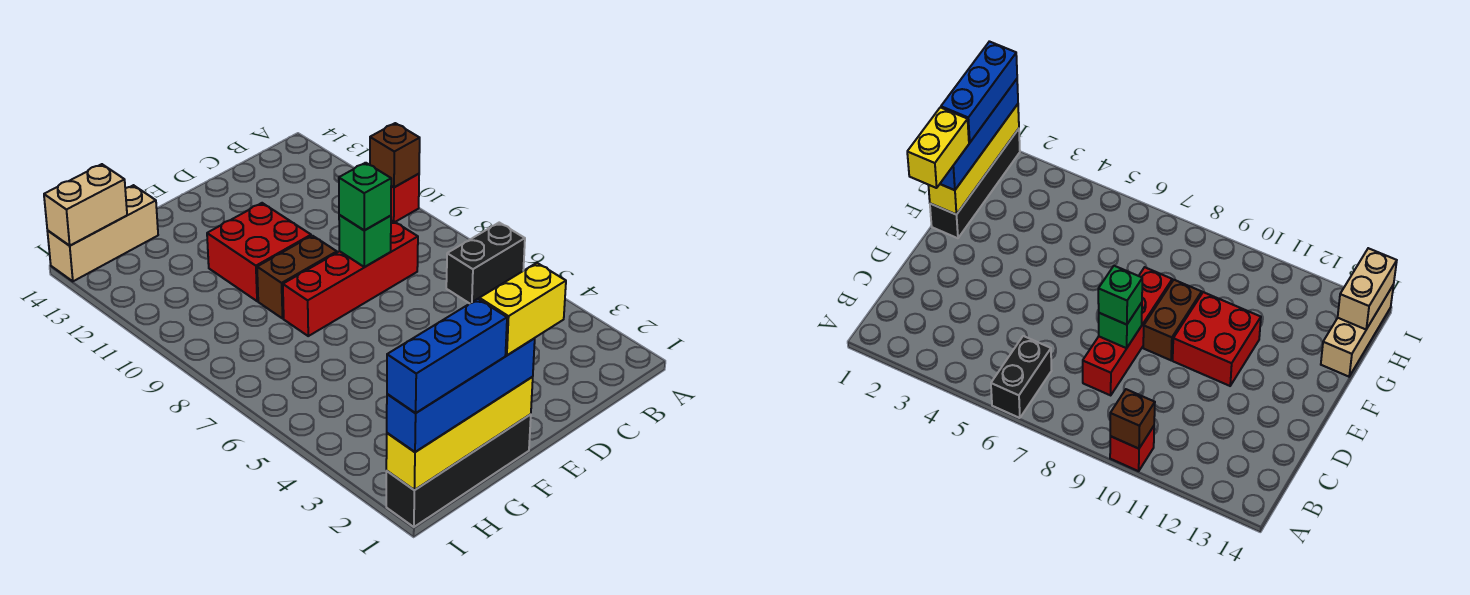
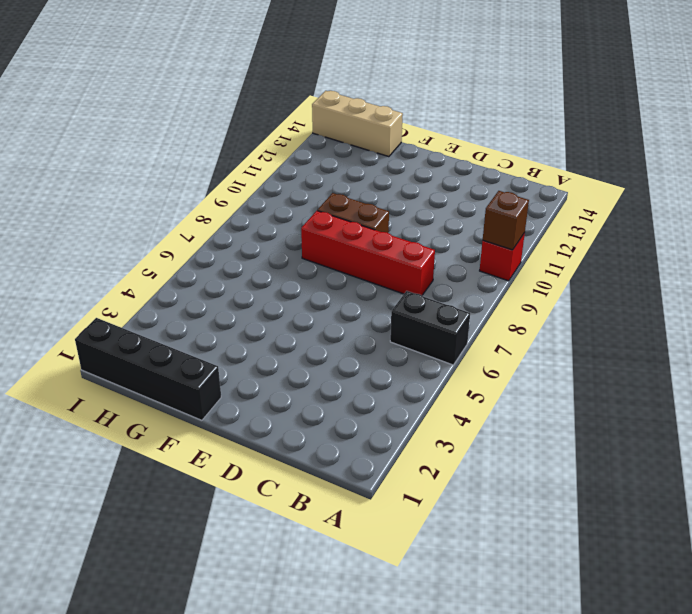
none -> red 2x2 brick [207,203,311,301]
none -> green 1x1 brick [339,215,391,267]
none -> yellow 1x4 brick [386,377,533,490]

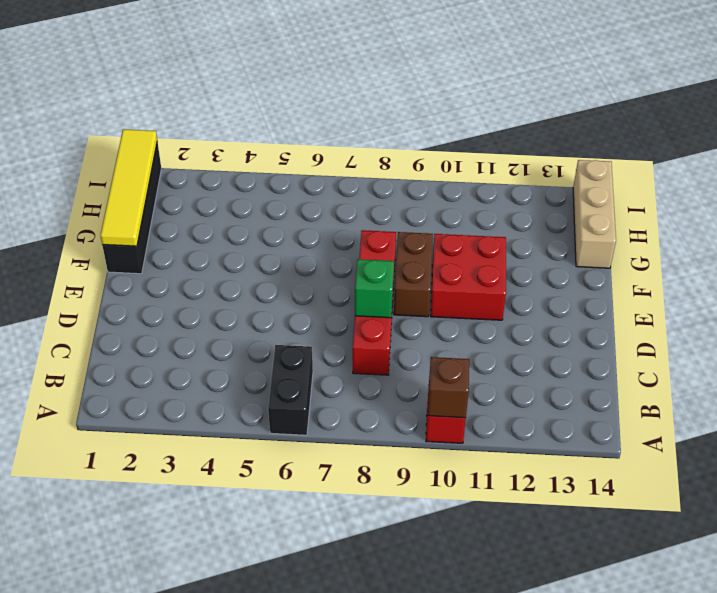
yellow 1x4 tile [100,129,157,246] -> yellow 1x4 brick [386,377,533,490]
none -> tan 1x2 brick [44,164,127,246]
none -> green 1x1 brick [339,163,391,230]
none -> blue 1x4 brick [387,338,535,452]

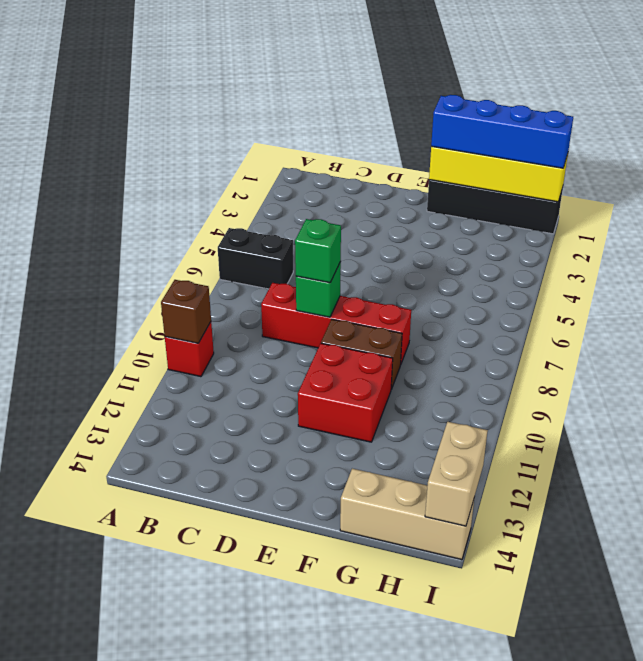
tan 1x2 brick [425,422,488,526] -> tan 1x2 brick turned to [44,164,127,246]
none -> yellow 1x2 brick [479,263,566,355]
none -> blue 1x3 brick [387,299,507,413]

